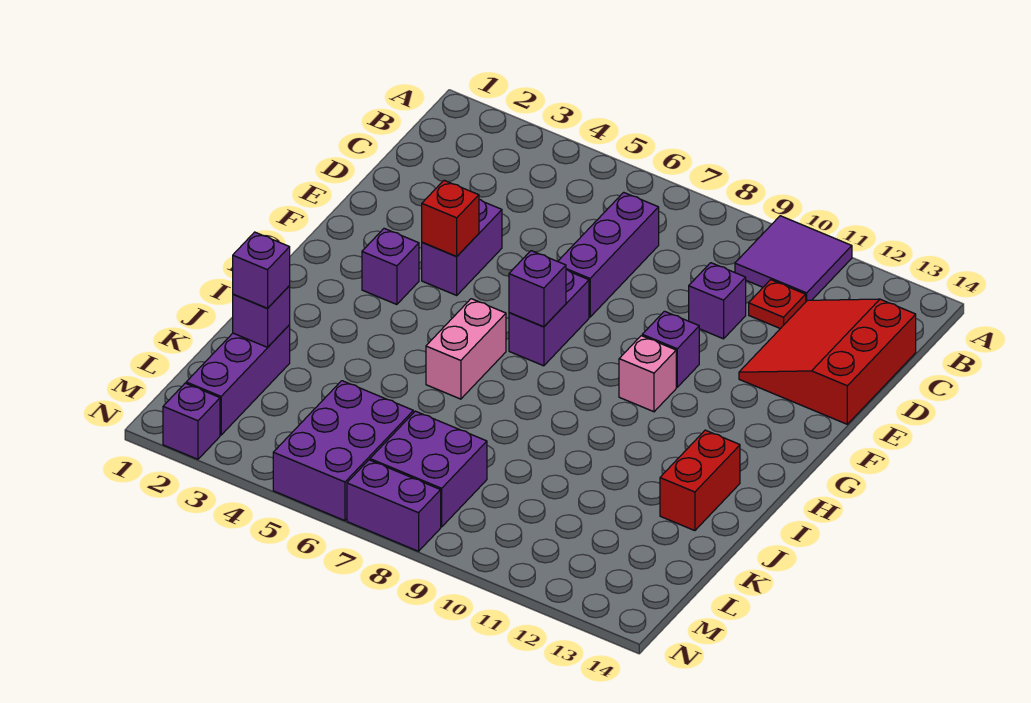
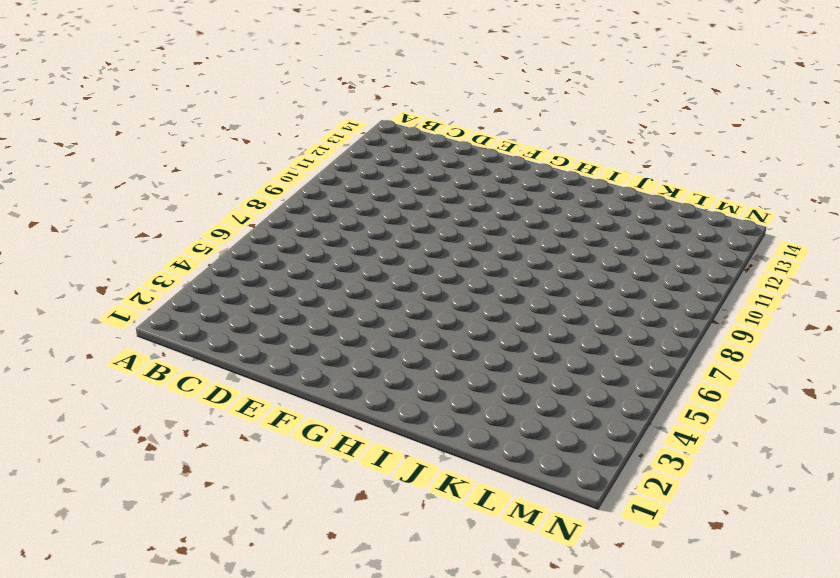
none -> purple 2x2 tile [735,216,852,301]
none -> purple 1x3 brick [558,192,659,317]
none -> red 1x1 plate [749,280,806,329]

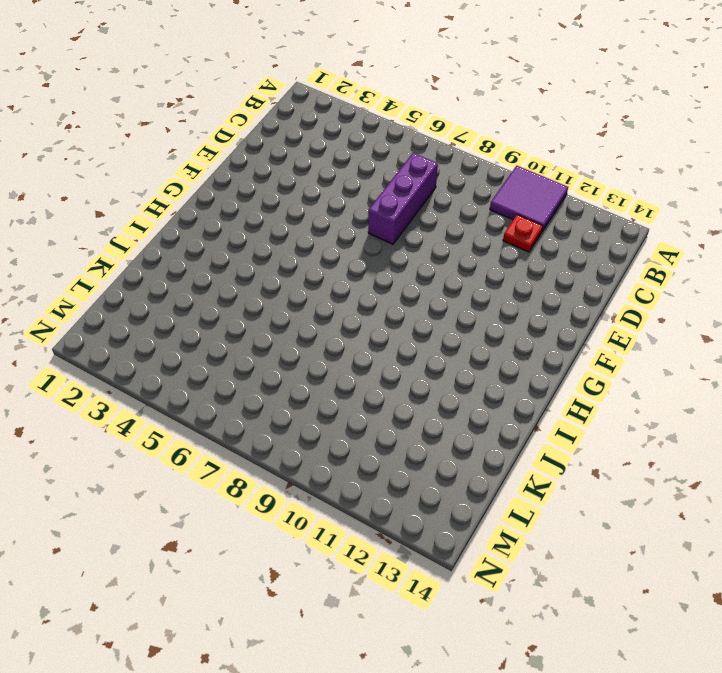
none -> red 3x3 slope [739,299,916,424]
none -> purple 1x1 brick [689,263,746,339]
none -> purple 1x2 brick [422,199,502,295]

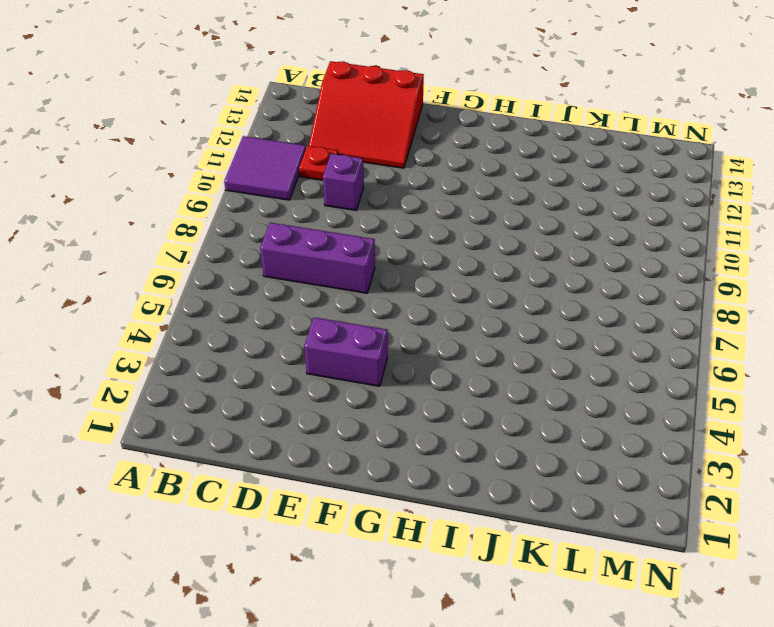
none -> purple 1x2 brick [509,270,589,366]
none -> purple 1x1 brick [642,311,699,387]
none -> purple 1x1 brick [362,228,419,305]

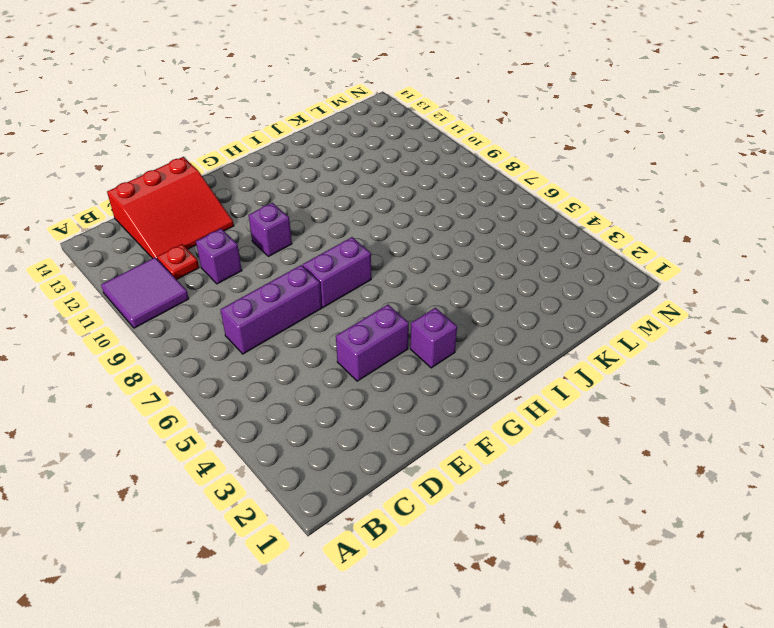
none -> pink 1x1 brick [619,336,676,412]
none -> pink 1x2 brick [426,299,506,399]
none -> red 1x2 brick [660,430,740,531]

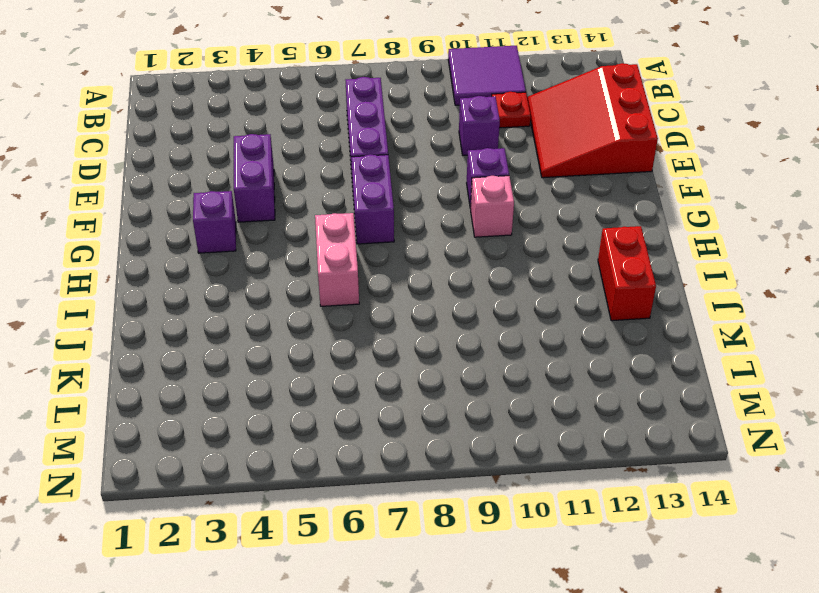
none -> purple 1x3 brick [186,325,290,435]
none -> purple 2x3 brick [273,381,413,521]
none -> purple 2x2 brick [370,411,487,527]

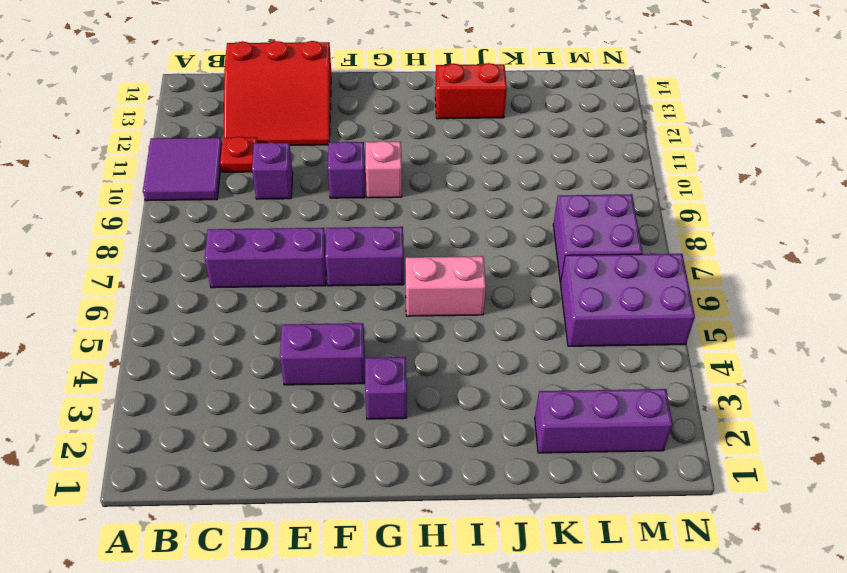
none -> purple 1x1 brick [163,383,220,459]
none -> purple 1x2 brick [347,460,441,551]
none -> red 1x1 brick [422,180,479,256]

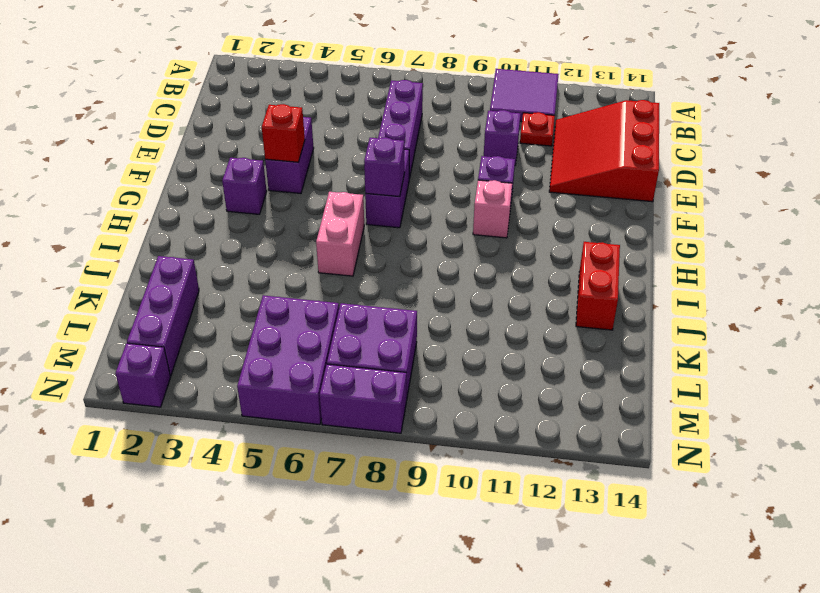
none -> purple 1x1 brick [233,286,290,347]
none -> purple 1x1 brick [233,232,290,308]

